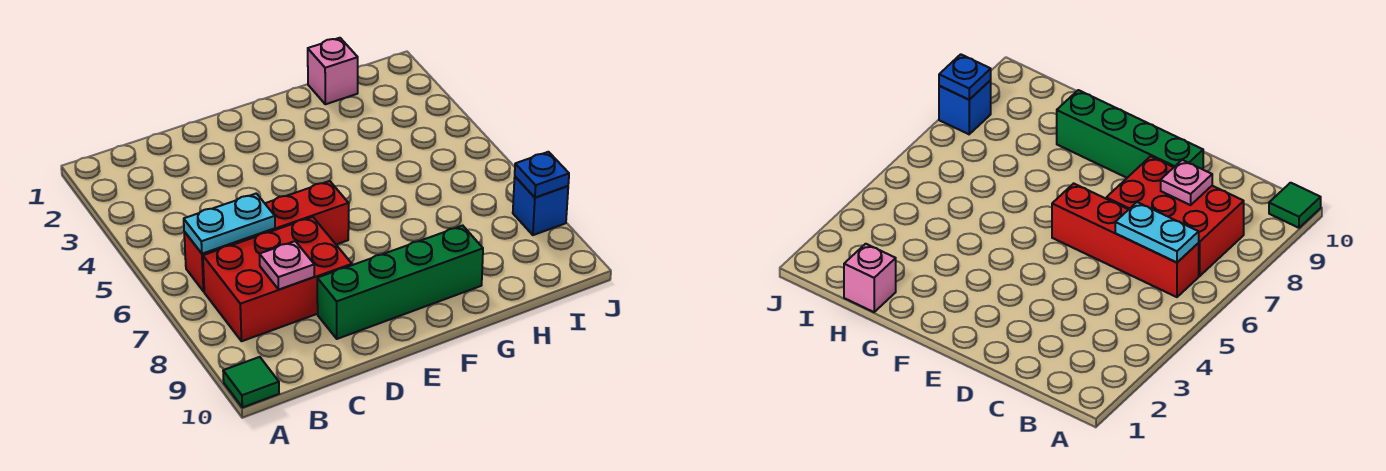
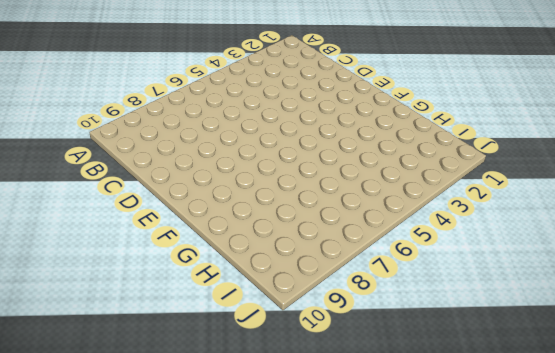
none -> green 1x1 tile [223,357,279,407]
none -> red 1x4 brick [184,181,349,291]

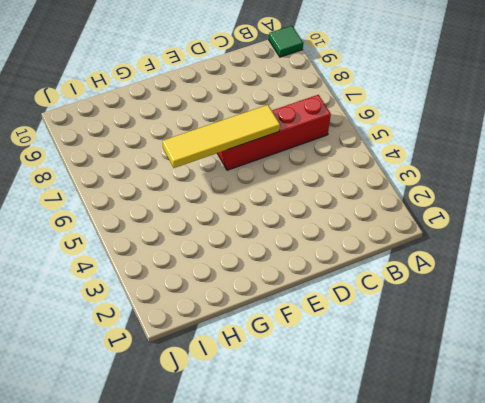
yellow 1x4 tile [163,105,280,168] -> none
none -> red 2x3 brick [203,217,352,341]
none -> green 1x4 brick [317,226,483,339]

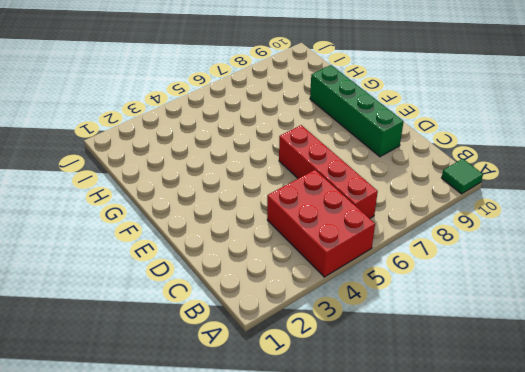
red 2x3 brick [267,170,375,277] -> red 2x3 brick moved to [203,217,352,341]
none -> pink 1x1 brick [308,38,358,104]
none -> blue 1x1 brick [513,177,568,235]

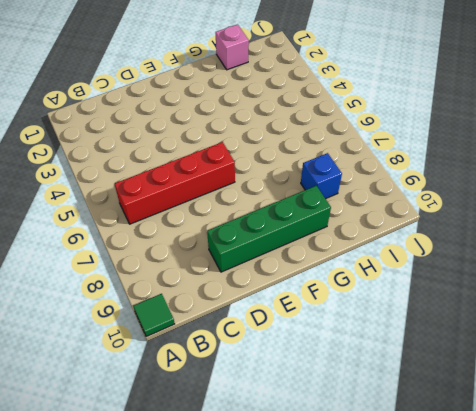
blue 1x1 brick [301,153,342,199] -> blue 1x1 brick moved to [513,177,568,235]
none -> red 2x3 brick [203,217,352,341]
none -> cyan 1x2 plate [184,193,275,254]

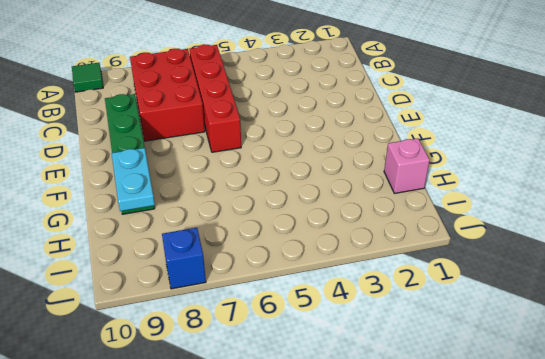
cyan 1x2 plate [112,148,155,211] -> cyan 1x2 plate moved to [184,193,275,254]
none -> pink 1x1 plate [259,241,314,289]
none -> blue 1x1 plate [515,152,569,197]

